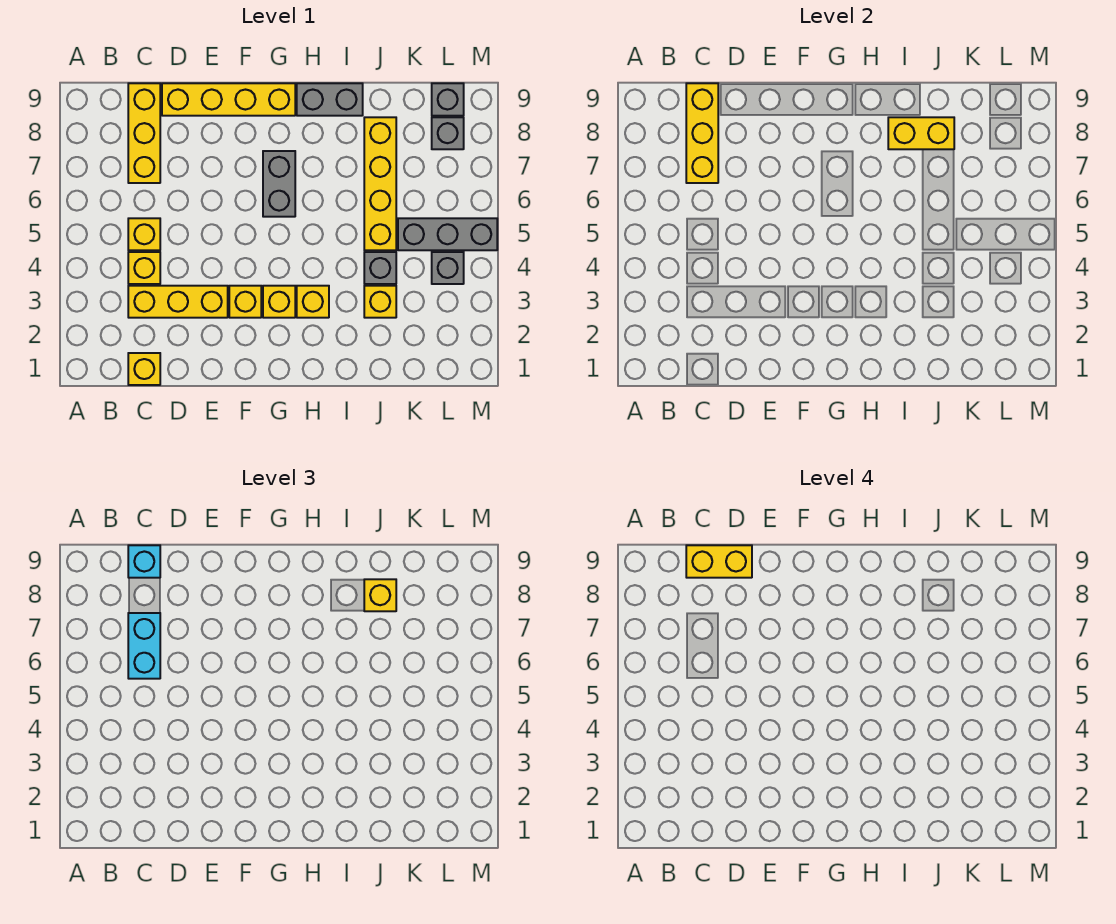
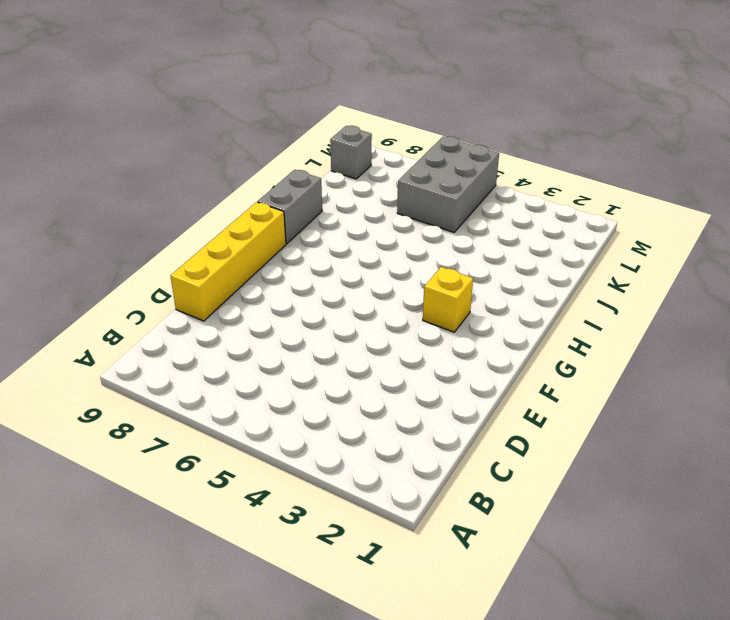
grey 2x3 brick [397,136,499,232] -> grey 1x3 brick [398,218,497,250]
none -> yellow 1x1 brick [128,353,160,385]
none -> yellow 1x3 brick [128,286,228,318]
none -> yellow 1x1 brick [128,252,160,284]

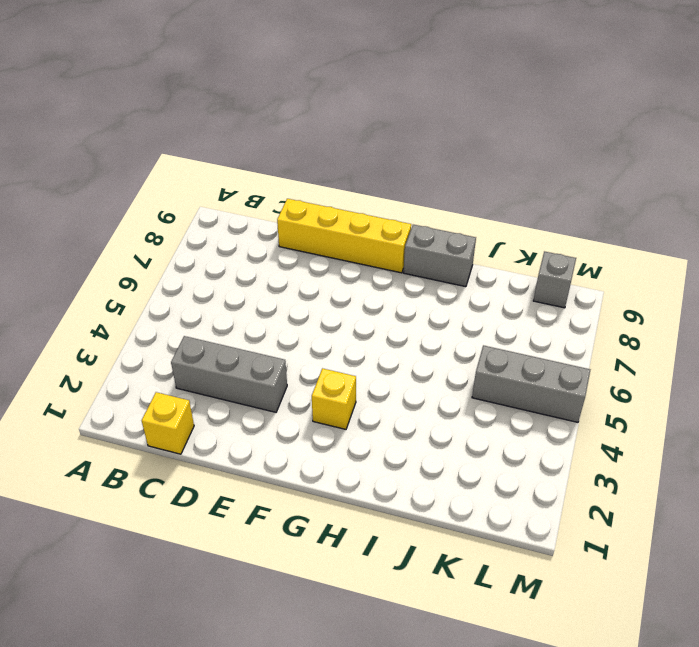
grey 1x3 brick [171,336,287,412] -> yellow 1x3 brick [128,286,228,318]
none -> yellow 1x1 brick [128,252,160,284]
none -> yellow 1x1 brick [128,218,160,250]
none -> yellow 1x3 brick [128,83,160,183]

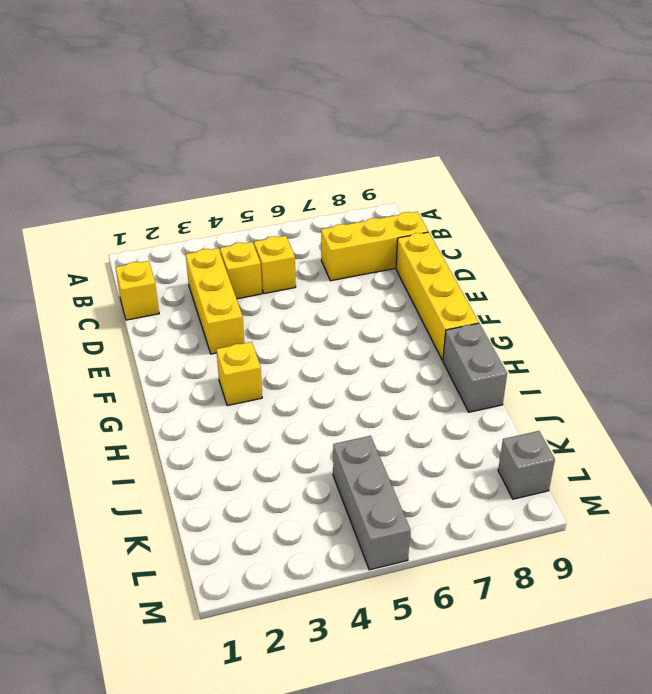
none -> yellow 1x1 brick [229,286,261,318]
none -> grey 1x2 brick [263,151,295,217]
none -> yellow 1x1 brick [297,286,329,318]

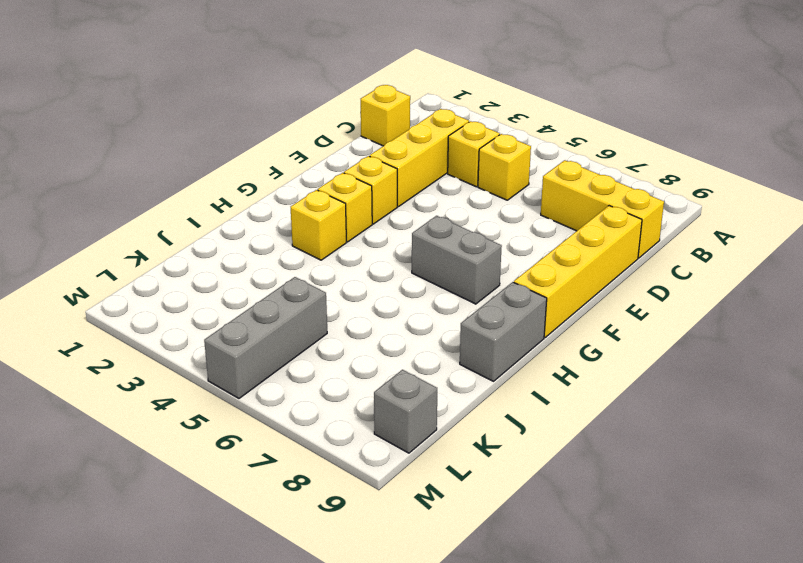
none -> yellow 1x1 brick [364,286,396,318]
none -> grey 1x1 brick [364,252,396,284]
none -> yellow 1x4 brick [364,117,396,250]

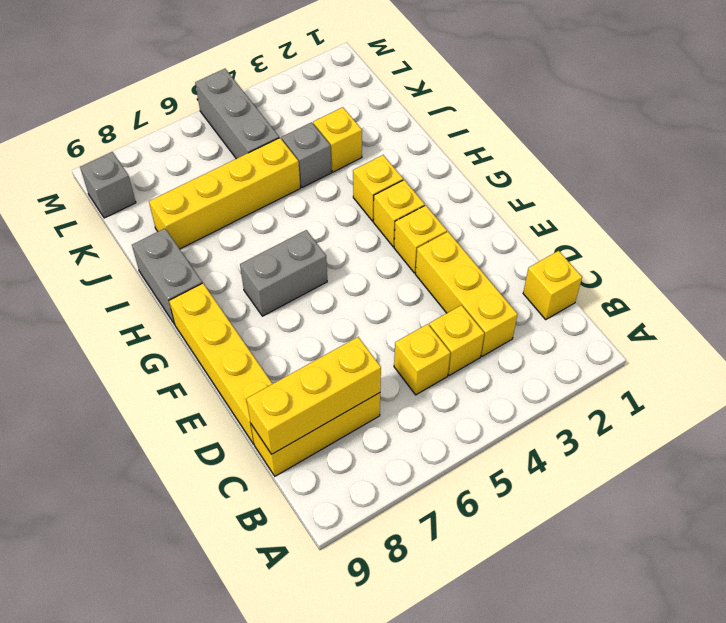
none -> grey 1x1 brick [432,252,464,284]
none -> grey 1x1 brick [432,117,464,149]
none -> yellow 1x2 brick [888,117,954,149]

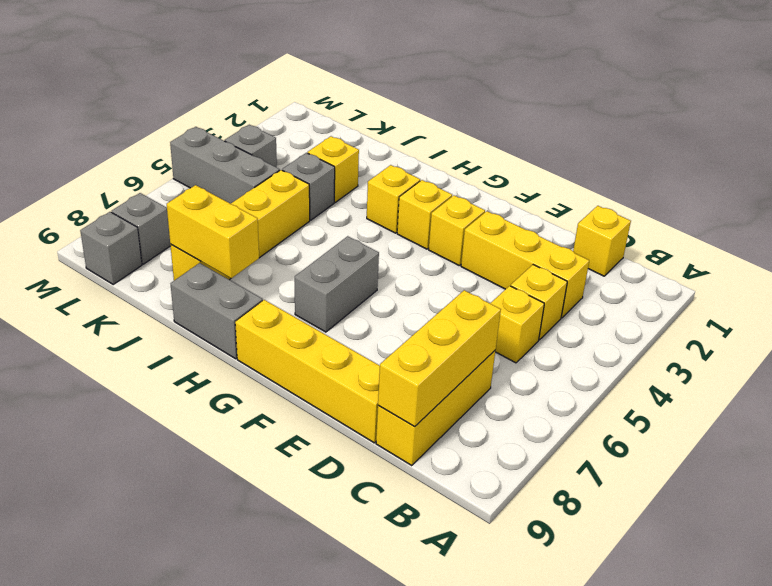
none -> cyan 1x2 brick [128,613,160,679]
none -> cyan 1x1 brick [128,545,160,578]
none -> yellow 1x1 brick [364,579,396,611]

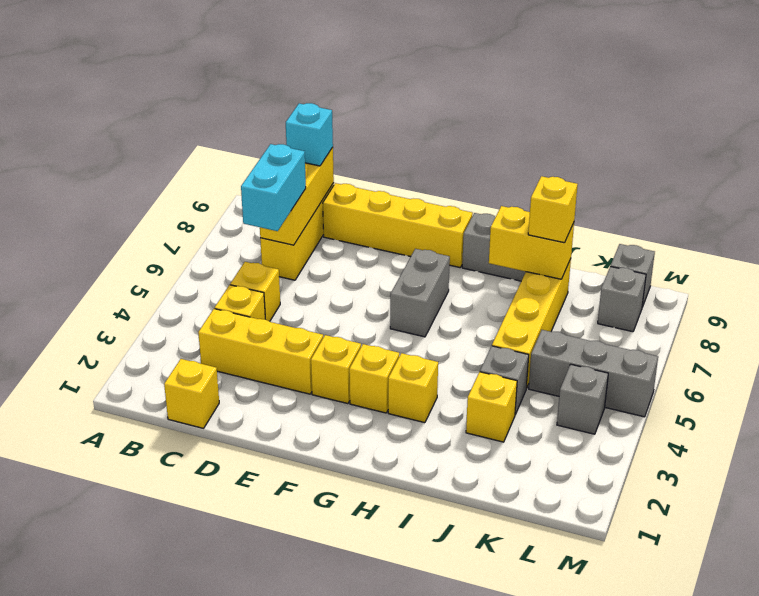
none -> yellow 1x2 brick [686,545,752,578]

